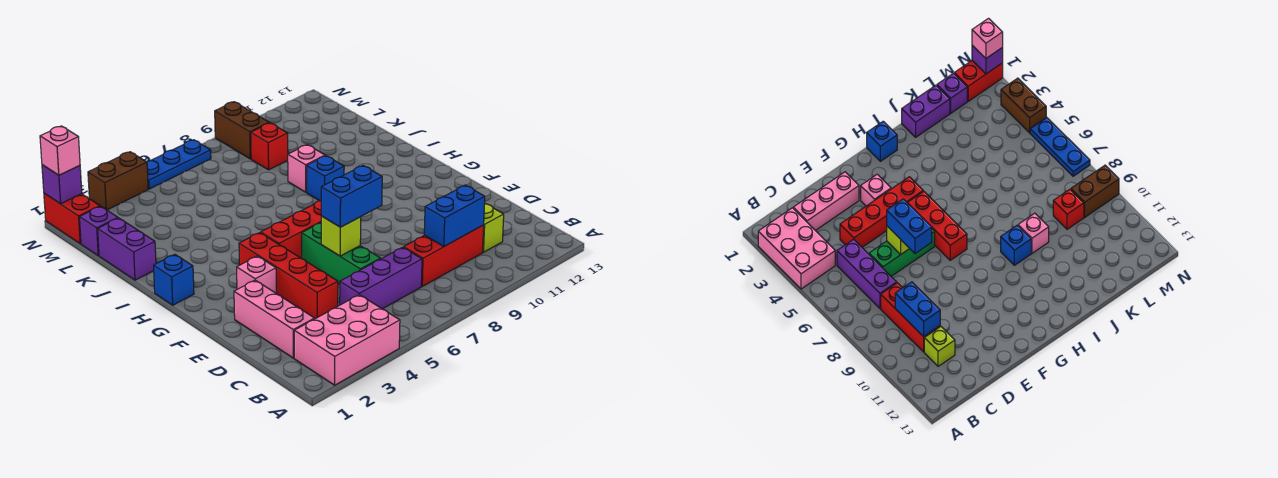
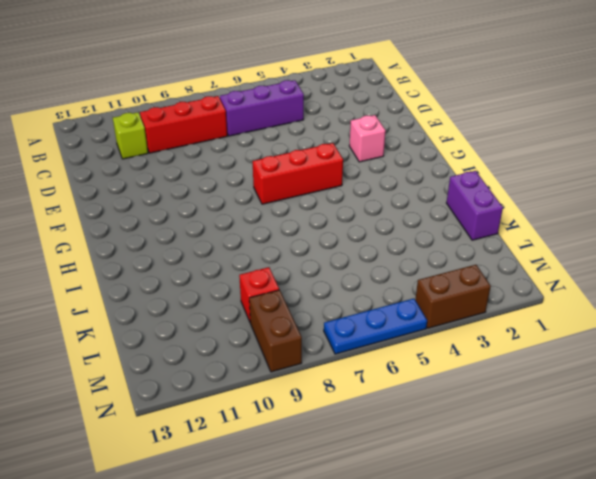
none -> pink 2x3 brick [294,295,400,385]
none -> pink 1x3 brick [234,280,315,358]
none -> red 1x4 brick [239,233,338,319]

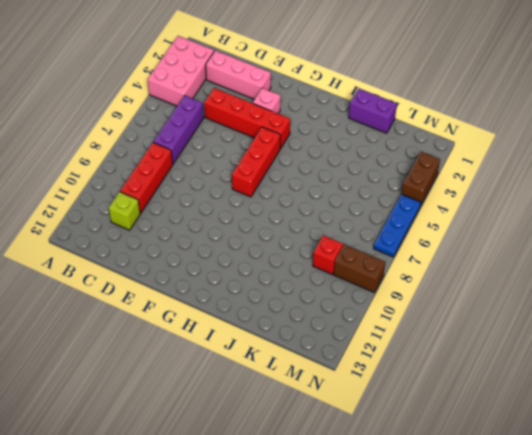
none -> green 1x3 brick [302,223,381,284]
none -> blue 1x1 brick [154,254,194,305]
none -> blue 1x1 brick [307,156,344,201]

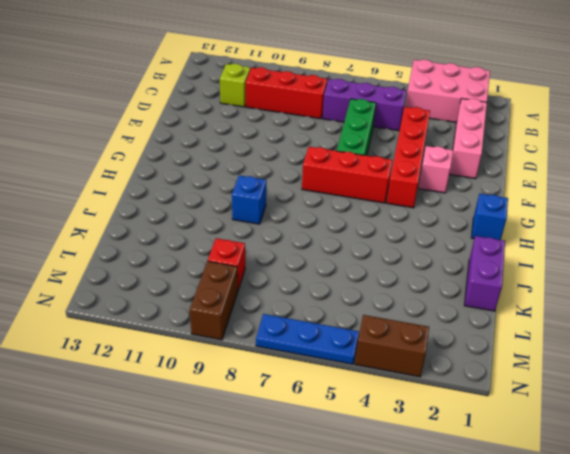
none -> pink 1x1 brick [288,145,325,192]
none -> purple 1x1 brick [80,206,118,256]
none -> red 1x2 brick [44,193,100,244]

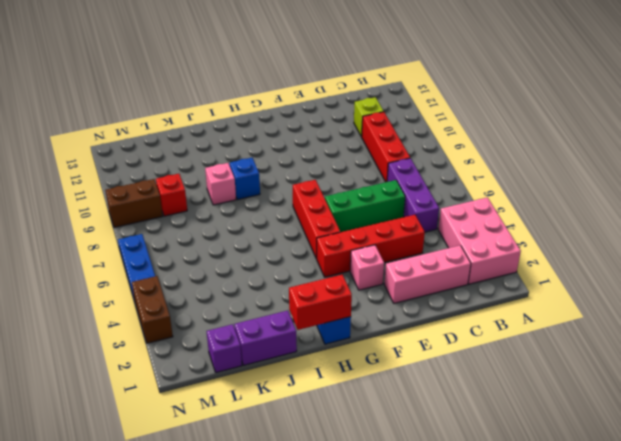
red 1x2 brick [289,275,352,330] -> red 1x2 brick moved to [44,193,100,244]
none -> blue 1x2 brick [424,185,485,246]
none -> lime 1x1 brick [321,216,361,256]
none -> purple 1x1 brick [42,165,82,204]

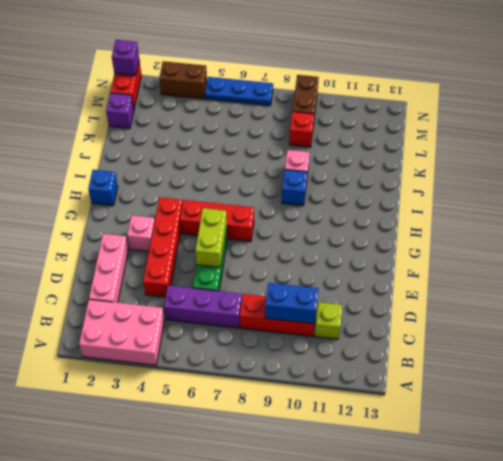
lime 1x2 brick [195,208,227,267] -> lime 1x1 brick [321,216,361,256]
none -> purple 1x2 brick [98,218,156,280]
none -> blue 1x2 brick [321,166,382,227]
none -> pink 1x1 brick [40,126,80,175]

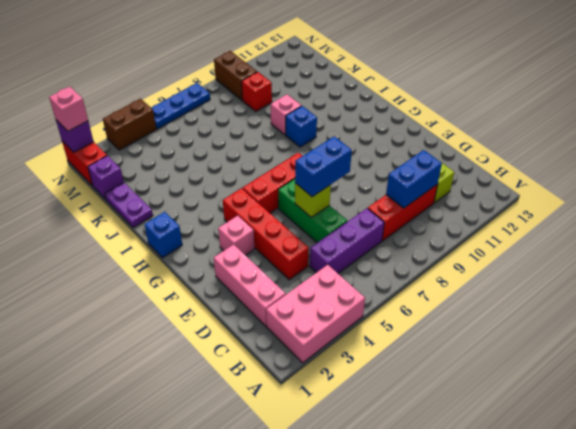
purple 1x2 plate [105,183,153,228] -> purple 1x2 brick [98,218,156,280]

